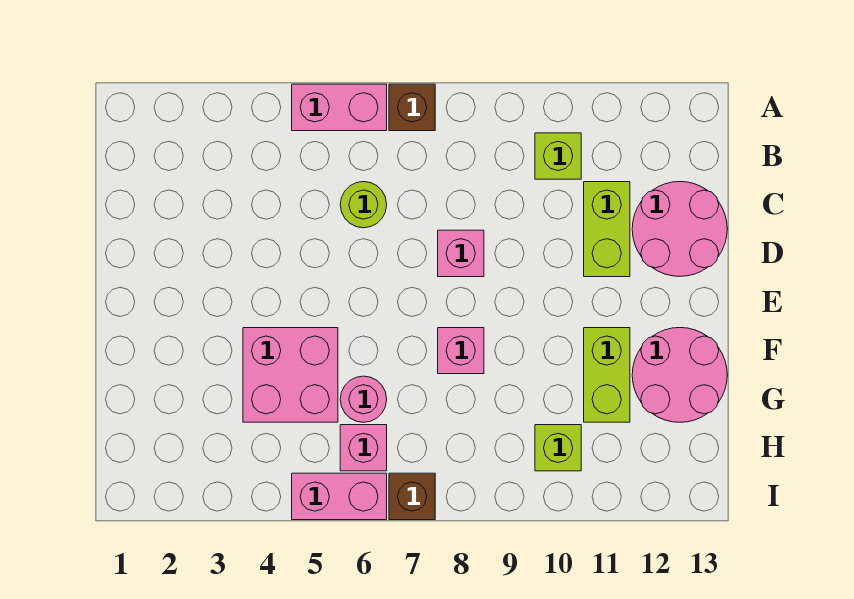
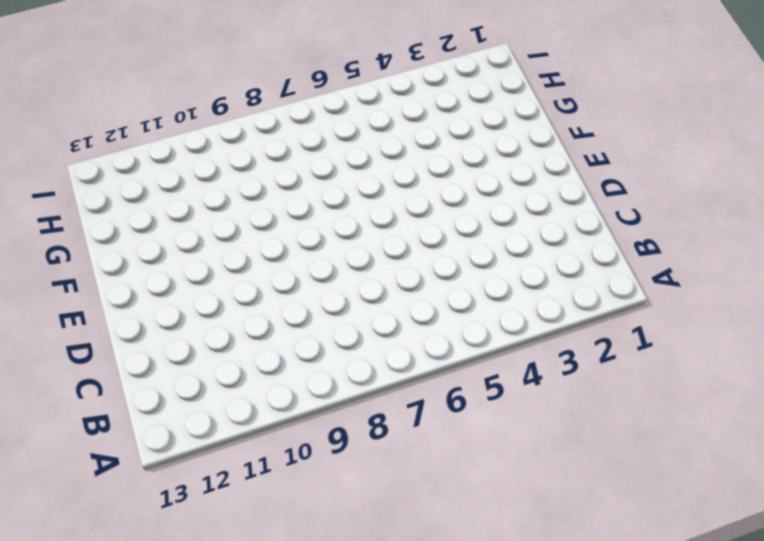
none -> pink 1x2 brick [292,84,387,131]
none -> brown 1x1 brick [389,84,435,131]
none -> lime 1x1 brick [535,133,581,179]

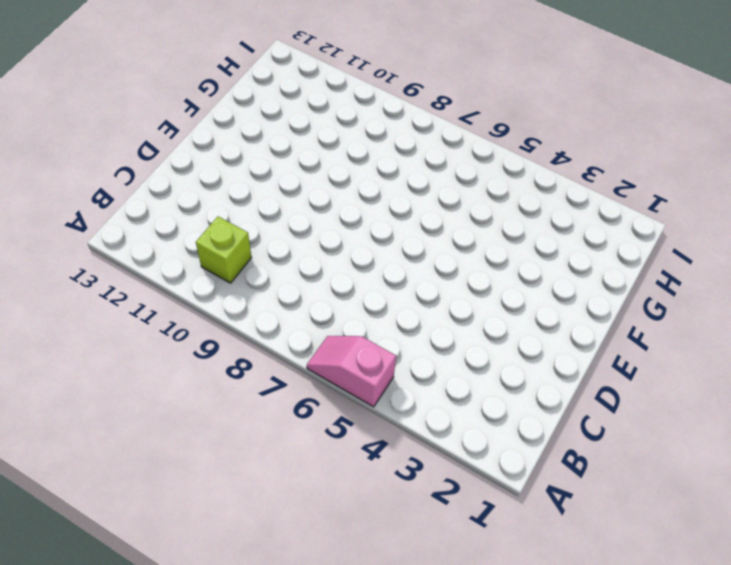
pink 1x2 slope [307,336,396,407] -> pink 1x2 brick [292,84,387,131]
none -> brown 1x1 brick [389,84,435,131]
none -> lime 1x1 round brick [340,182,387,228]
none -> lime 1x2 brick [584,182,630,277]

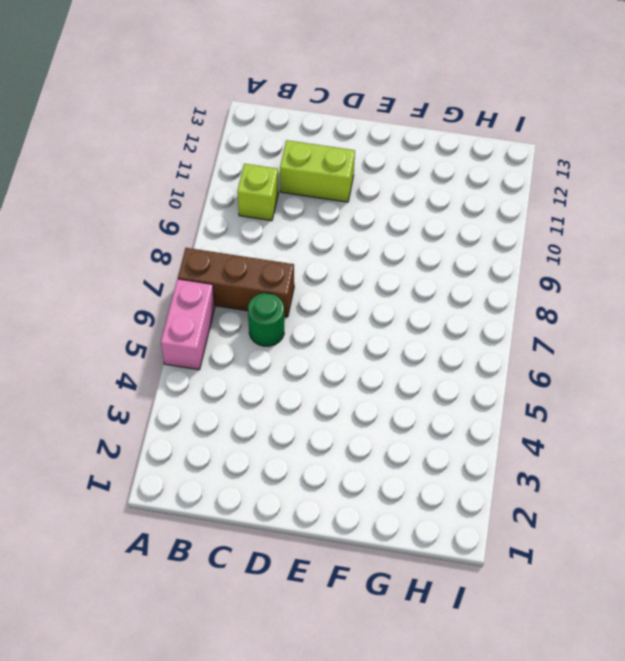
brown 1x3 brick [178,248,294,317] -> brown 1x1 brick [389,84,435,131]
green 1x1 round brick [248,293,284,346] -> lime 1x1 round brick [340,182,387,228]
none -> pink 2x2 round brick [632,182,727,276]
none -> pink 1x1 brick [438,230,484,277]
none -> pink 2x2 brick [243,328,338,422]

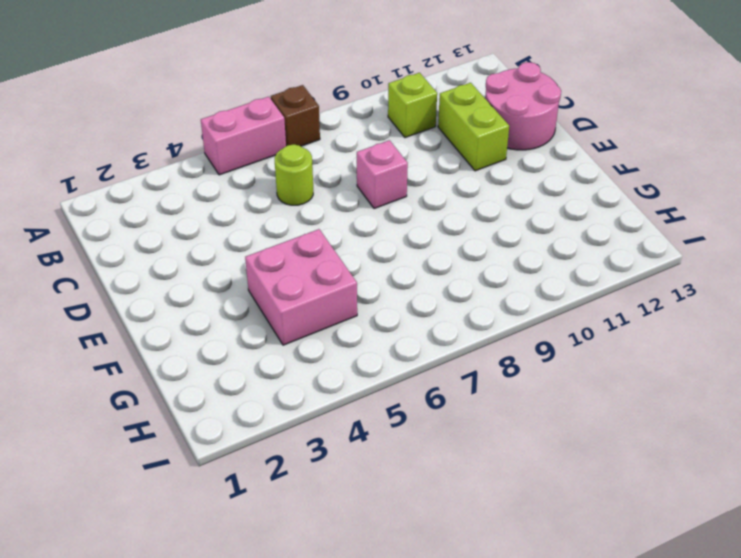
none -> pink 1x1 brick [438,328,484,374]
none -> lime 1x2 brick [584,328,630,422]
none -> pink 2x2 round brick [632,328,727,422]

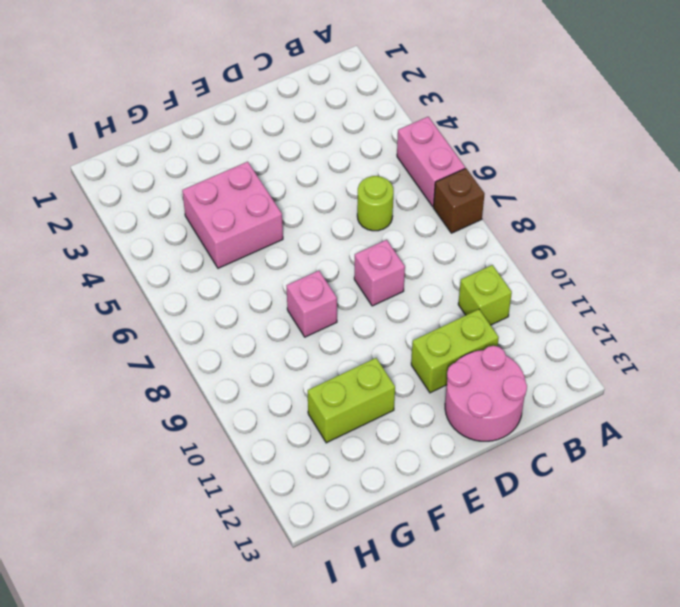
none -> pink 2x2 round brick [632,328,727,422]
none -> pink 1x1 round brick [340,376,387,422]
none -> pink 1x1 brick [340,425,387,471]

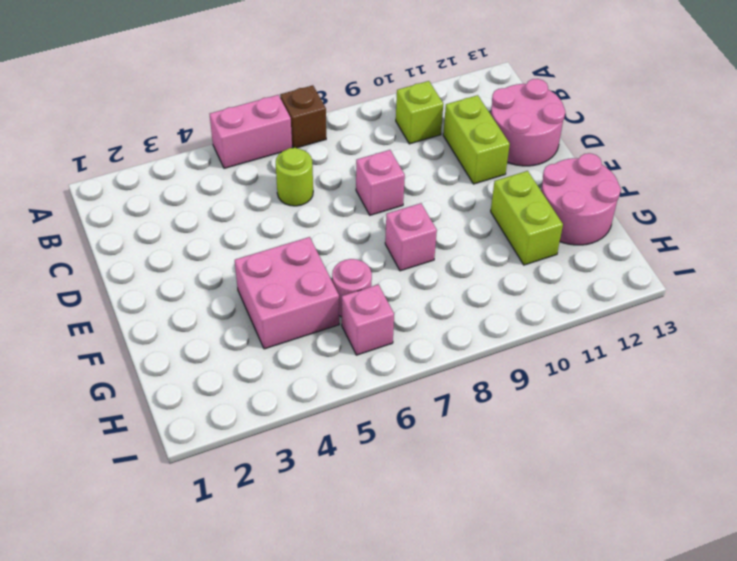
none -> lime 1x1 brick [535,425,581,471]
none -> pink 1x2 brick [292,473,387,520]
none -> brown 1x1 brick [389,473,435,520]

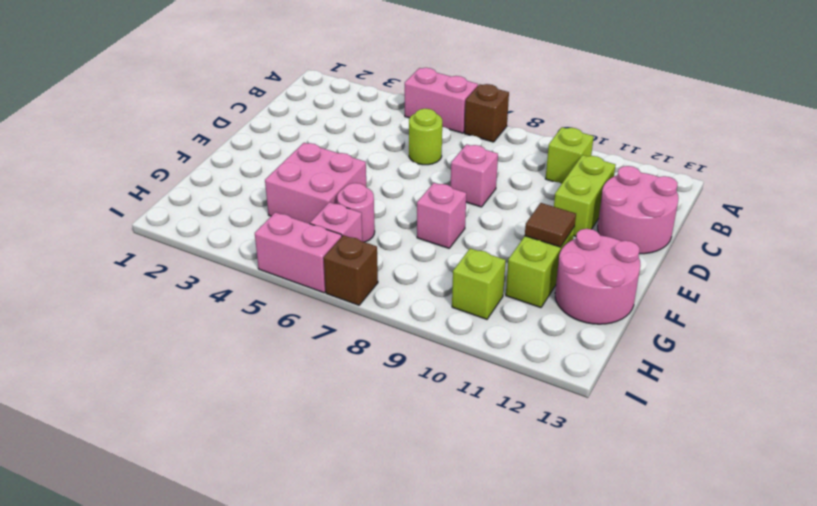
brown 1x1 tile [525,203,576,247] -> none

